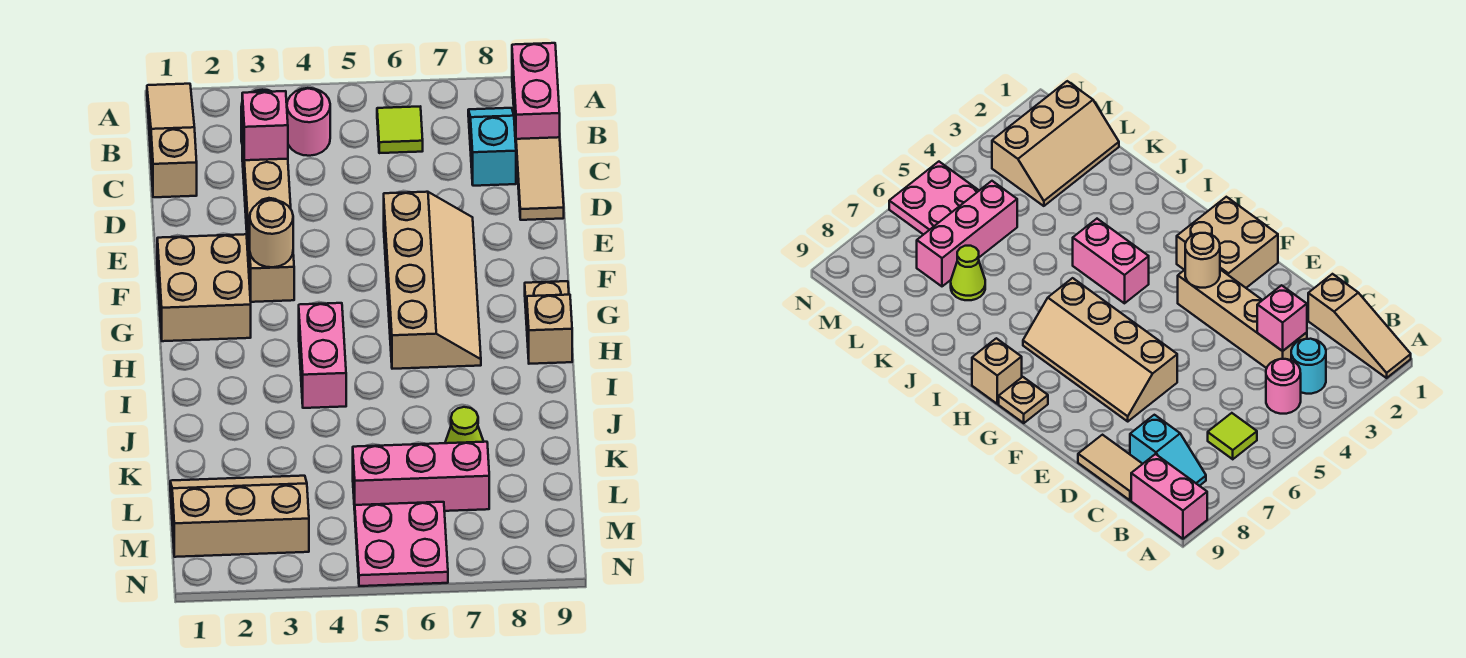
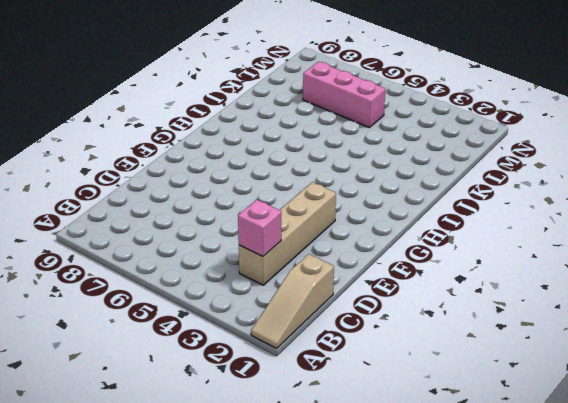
none -> pink 1x2 brick [512,43,560,139]
none -> cyan 1x1 round brick [1291,339,1326,394]
none -> pink 1x1 round brick [287,88,330,156]

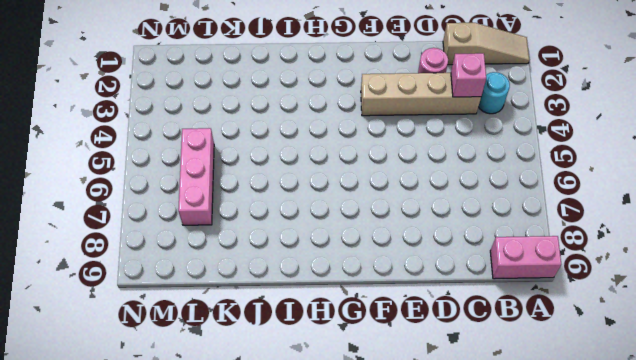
pink 1x1 round brick [418,48,448,73] -> pink 1x1 round brick moved to [287,88,330,156]
none -> lime 1x1 tile [377,107,423,153]
none -> cyan 1x2 slope [468,108,516,186]
none -> tan 1x2 tile [516,137,564,220]

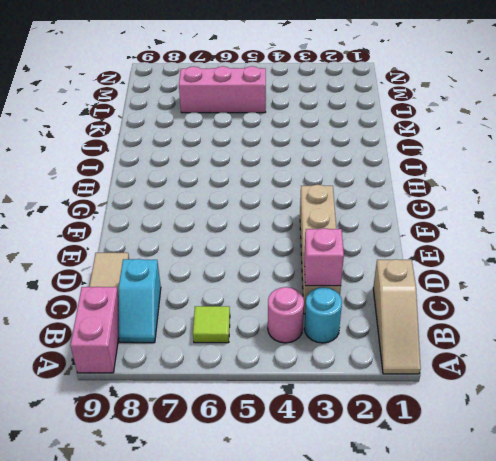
none -> tan 2x4 slope [384,192,481,369]
none -> tan 2x2 brick [157,234,251,341]
none -> tan 1x1 plate [525,281,569,325]

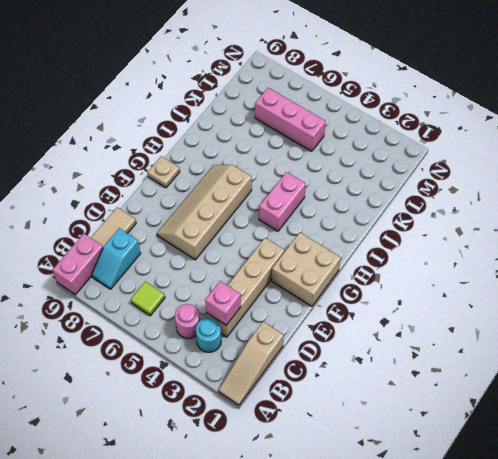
none -> tan 1x1 brick [527,295,572,364]
none -> lime 1x1 cone [445,407,484,443]
none -> tan 2x3 slope [170,476,309,557]

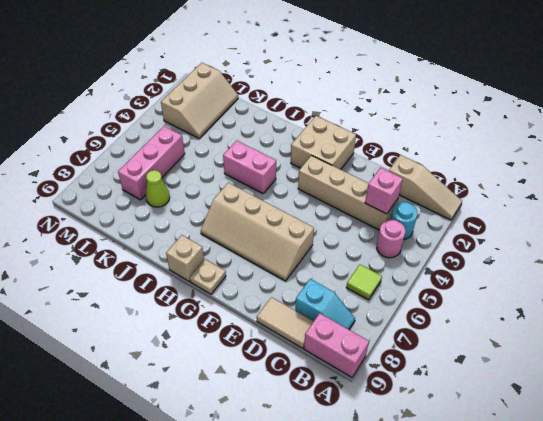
none -> pink 2x2 plate [355,502,448,586]
none -> tan 1x1 round brick [250,200,293,267]

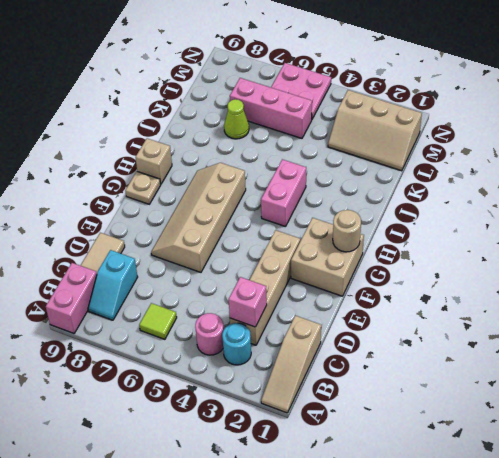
tan 1x1 round brick [333,210,361,252] -> tan 1x1 round brick moved to [250,200,293,267]

